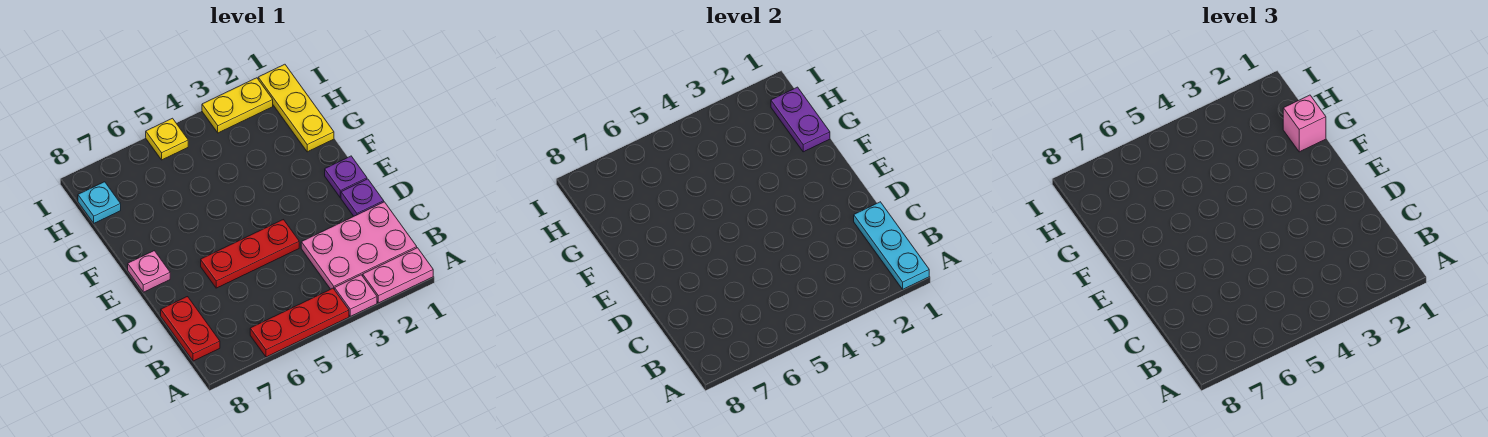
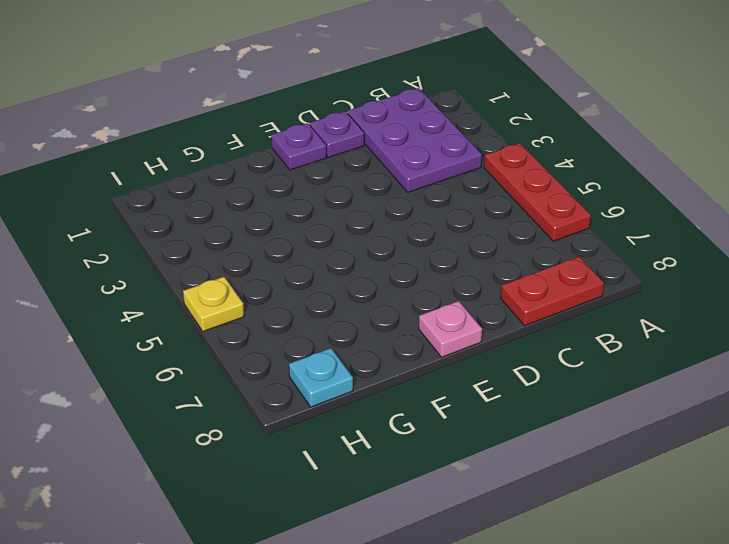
purple 2x3 plate [347,88,482,192] -> pink 2x3 plate [301,202,417,290]
none -> pink 1x2 plate [363,248,433,303]
none -> pink 1x1 plate [335,275,377,316]
none -> red 1x3 plate [201,220,299,288]

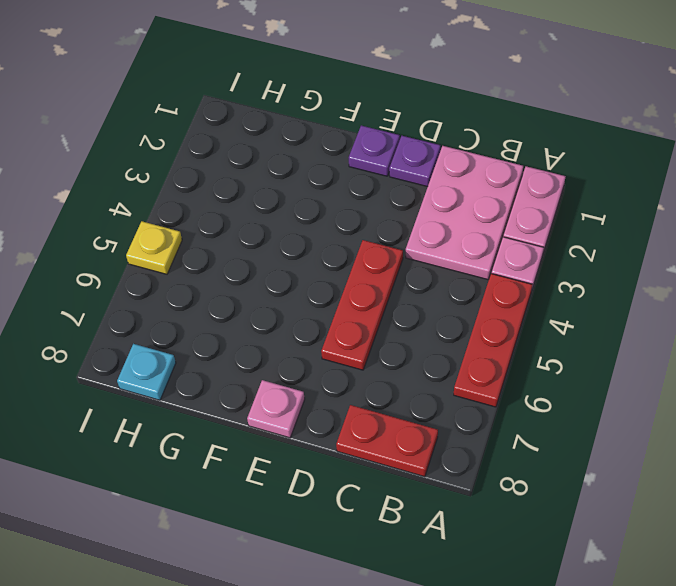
none -> yellow 1x3 plate [258,64,334,152]
none -> yellow 1x2 plate [202,78,273,133]
none -> cyan 1x3 plate [854,202,929,289]

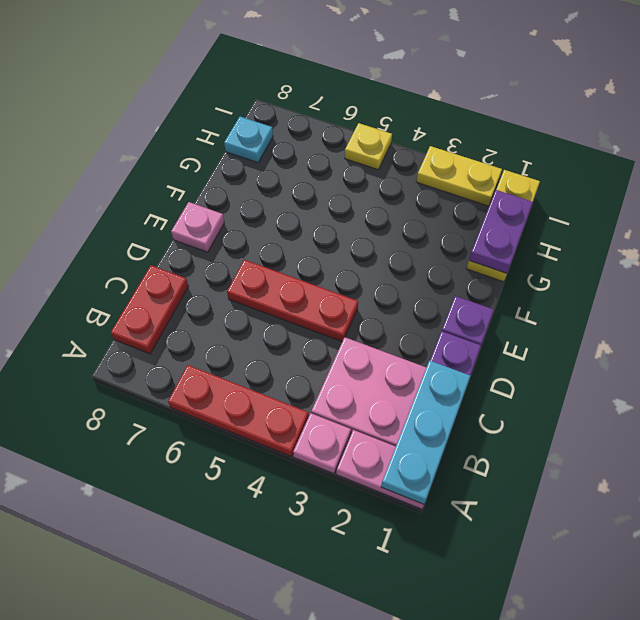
none -> pink 1x1 brick [1283,95,1326,152]

